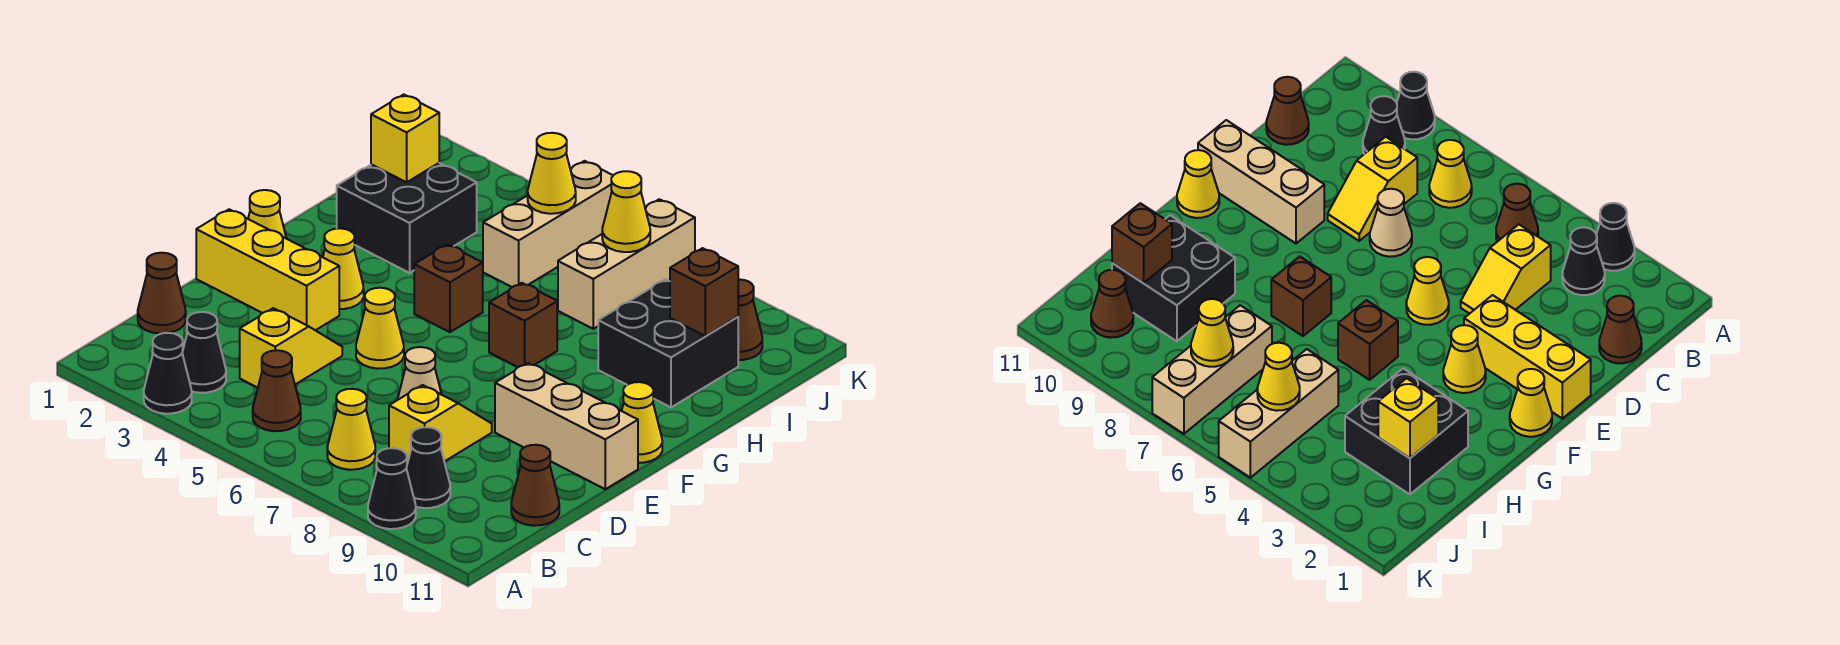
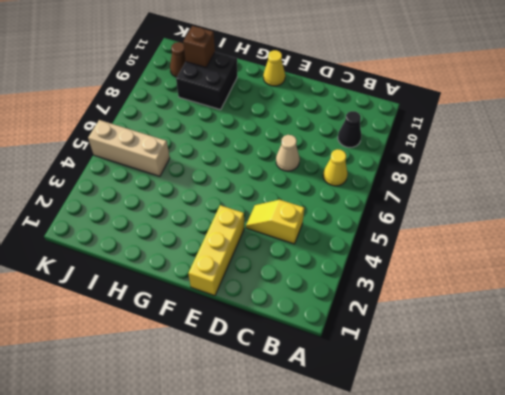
none -> black 1x1 cone [144,333,192,414]
none -> black 1x1 cone [368,448,416,529]
none -> black 1x1 cone [182,312,226,393]

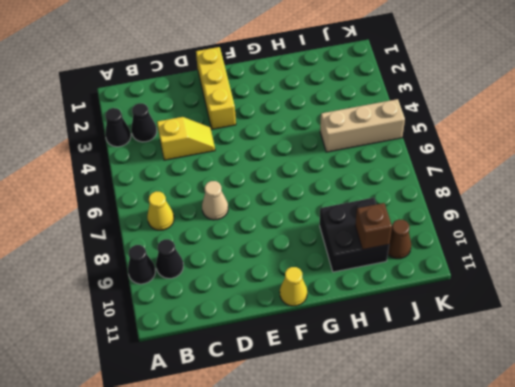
none -> brown 1x1 cone [253,350,301,431]
none -> brown 1x1 cone [138,253,186,333]
none -> yellow 1x2 slope [389,385,492,464]

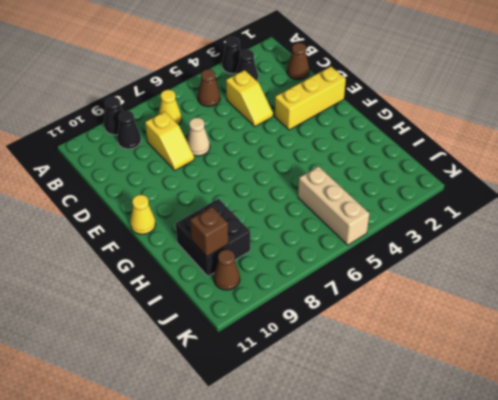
none -> brown 1x1 cone [511,445,559,526]
none -> yellow 1x1 cone [356,288,404,369]
none -> tan 1x3 brick [495,363,638,489]

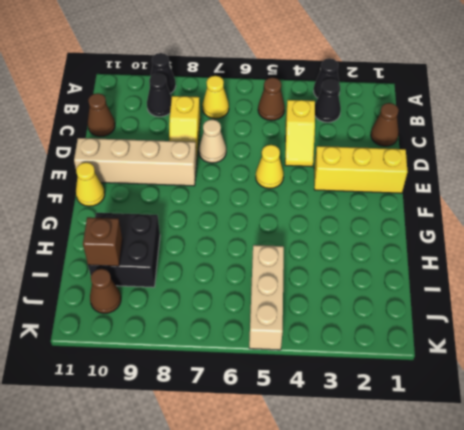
tan 1x4 brick [74,138,197,186] -> tan 1x3 brick [495,363,638,489]
none -> yellow 1x1 cone [248,190,286,238]
none -> yellow 1x1 cone [323,228,364,309]
none -> brown 1x1 brick [414,244,483,332]

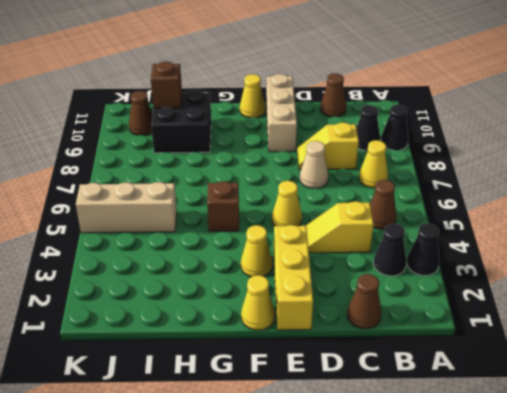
none -> brown 1x1 brick [489,283,557,367]
none -> black 2x2 brick [337,163,477,273]
none -> tan 1x3 brick [558,199,695,329]

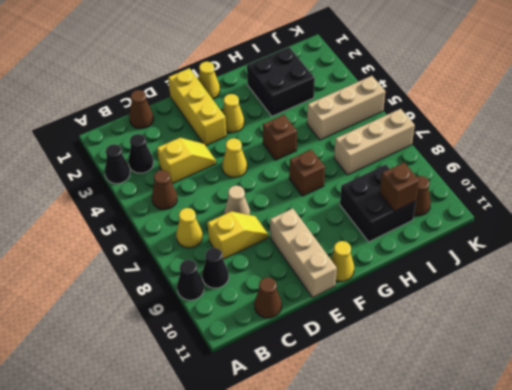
none -> yellow 1x1 brick [371,95,439,182]
none -> yellow 1x1 cone [528,133,576,214]
none -> yellow 1x1 cone [602,171,650,252]

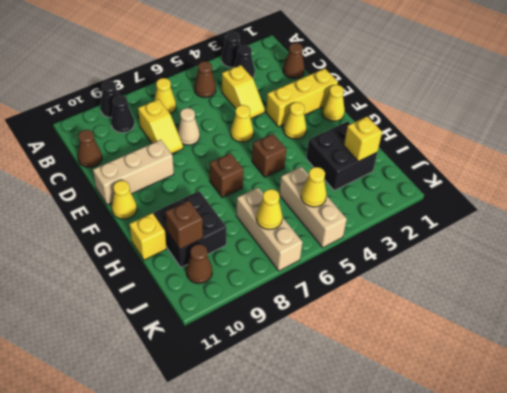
yellow 1x1 brick [130,213,166,260] -> none

